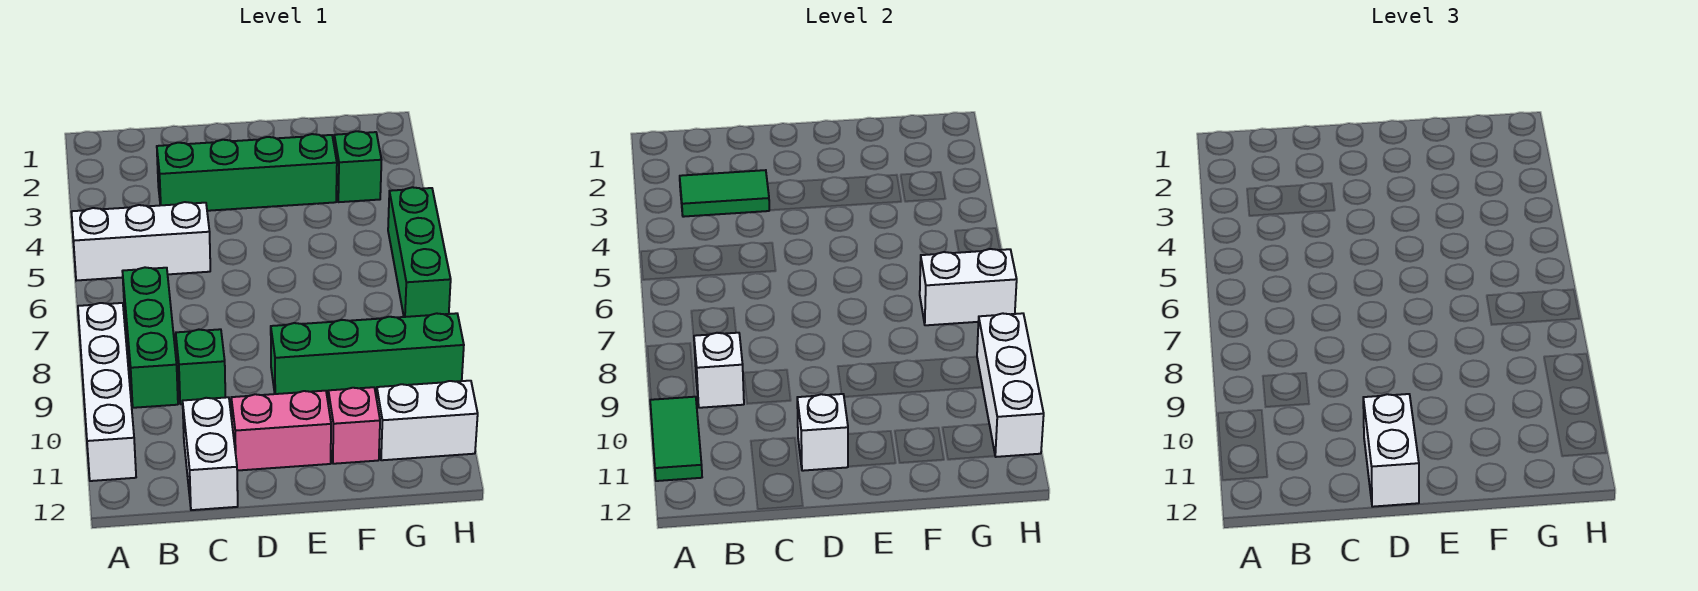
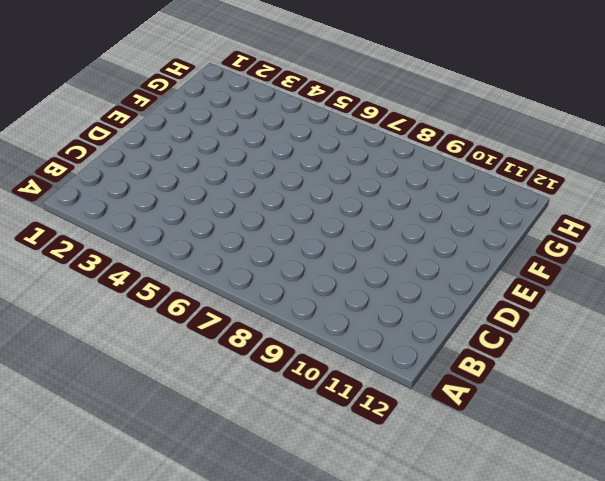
none -> white 1x3 brick [72,202,210,281]
none -> white 1x4 brick [78,303,136,481]
none -> green 1x3 brick [122,267,178,408]

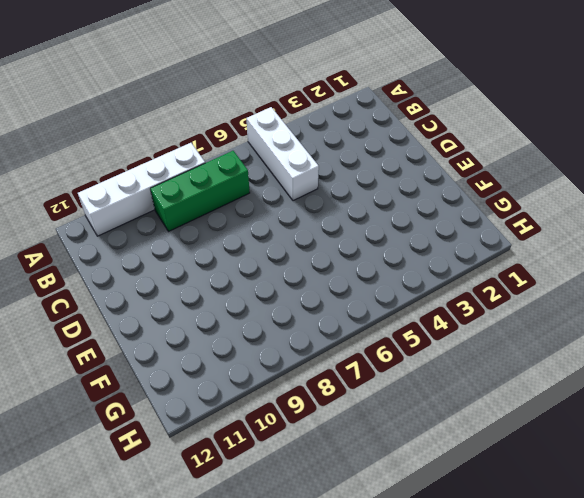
none -> green 1x4 brick [157,134,337,211]
none -> green 1x1 brick [176,329,225,404]
none -> white 1x2 brick [183,397,238,510]

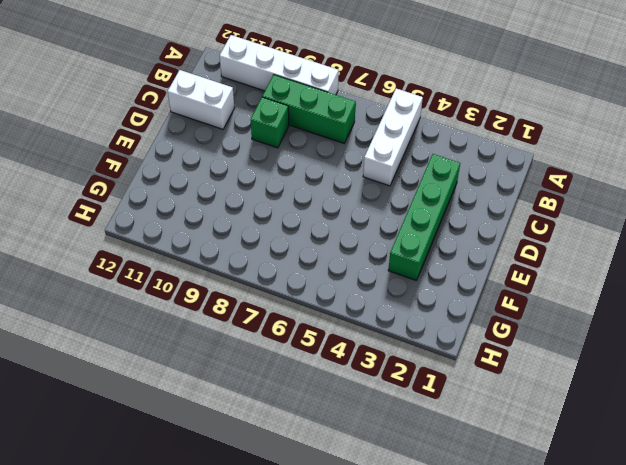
none -> pink 1x2 brick [231,391,331,471]
none -> green 1x4 brick [271,313,464,394]
none -> pink 1x1 brick [328,387,380,464]

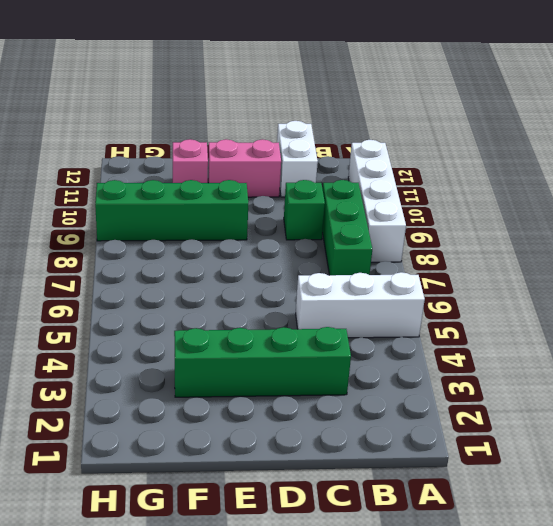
none -> green 1x1 brick [334,131,381,202]
none -> white 1x2 brick [376,381,478,460]
none -> green 1x3 brick [388,187,451,317]

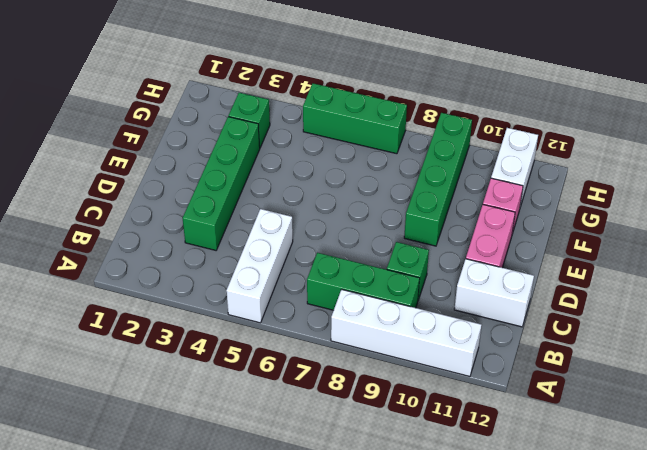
none -> green 1x2 tile [650,397,702,481]
none -> green 1x2 tile [680,170,769,217]
none -> white 1x1 brick [694,333,744,408]

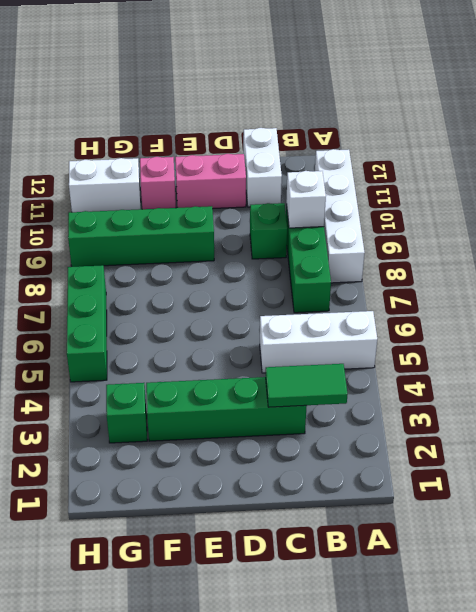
none -> green 1x2 tile [650,397,702,481]
none -> white 1x1 brick [797,394,848,471]
none -> white 1x2 brick [920,249,1017,325]

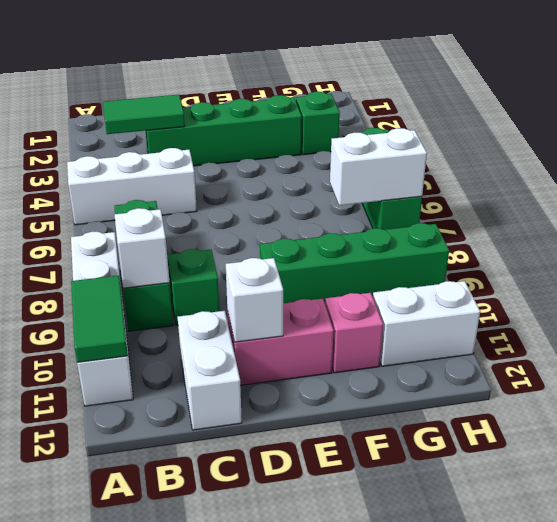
none -> white 1x3 brick [977,313,1044,457]
none -> white 1x2 brick [1363,394,1419,507]

